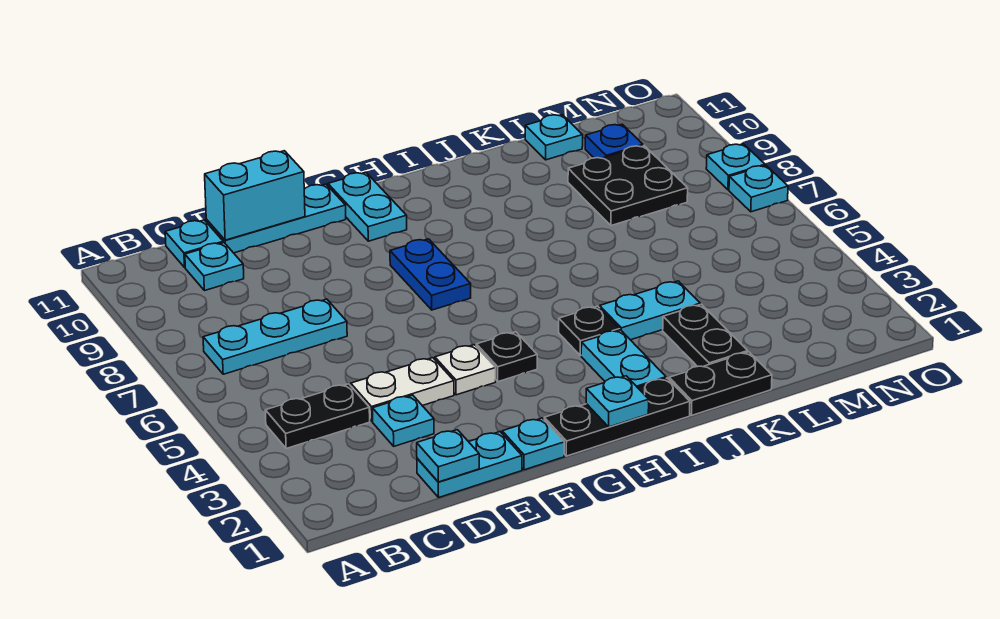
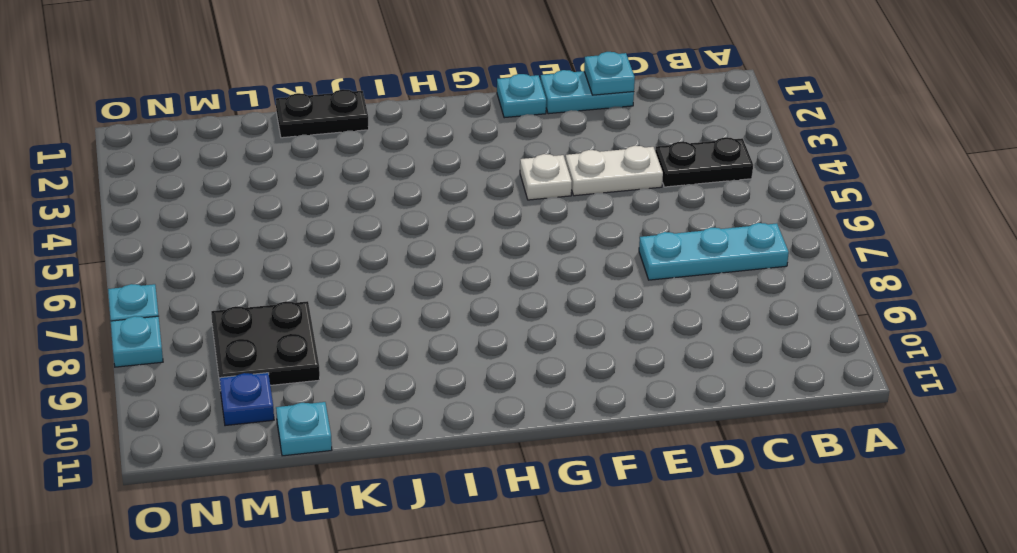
none -> cyan 1x1 plate [185,243,244,291]
none -> cyan 1x1 plate [165,220,223,267]
none -> cyan 1x1 plate [373,395,434,446]

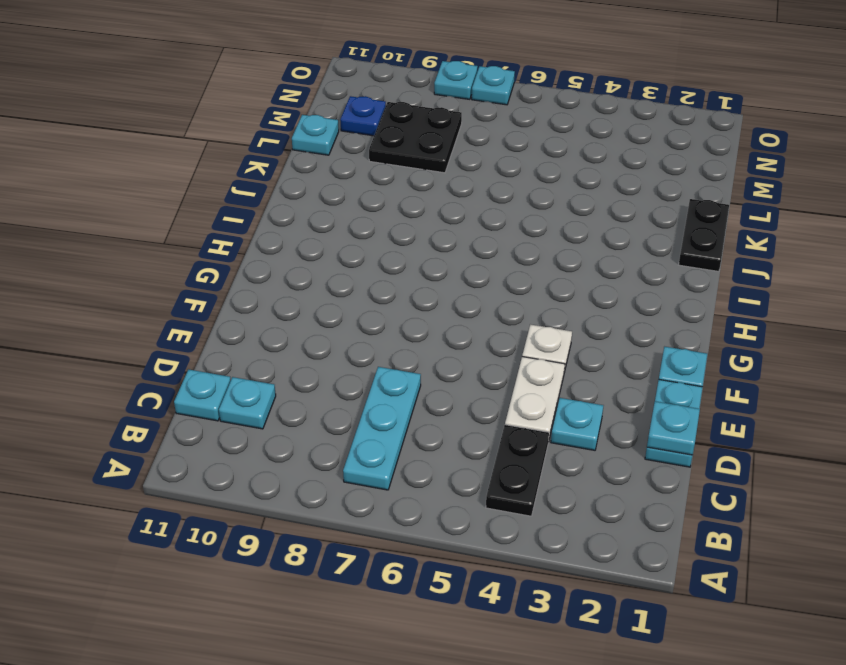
none -> cyan 1x3 plate [206,184,346,253]
none -> black 1x3 plate [544,378,690,456]
none -> black 1x1 plate [476,332,537,382]

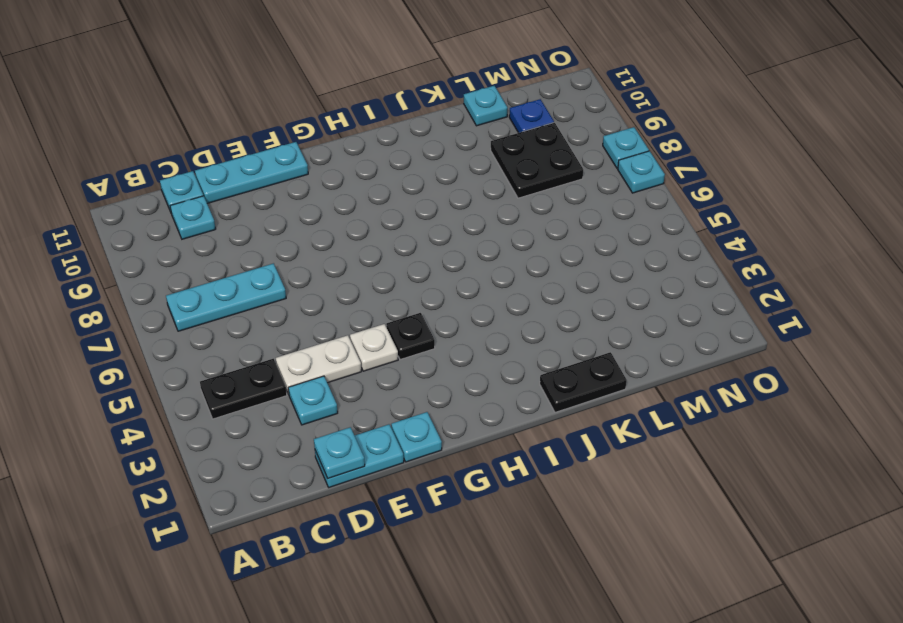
none -> black 1x3 plate [544,378,690,456]
none -> blue 1x2 plate [390,239,471,310]
none -> cyan 1x2 plate [328,172,407,241]

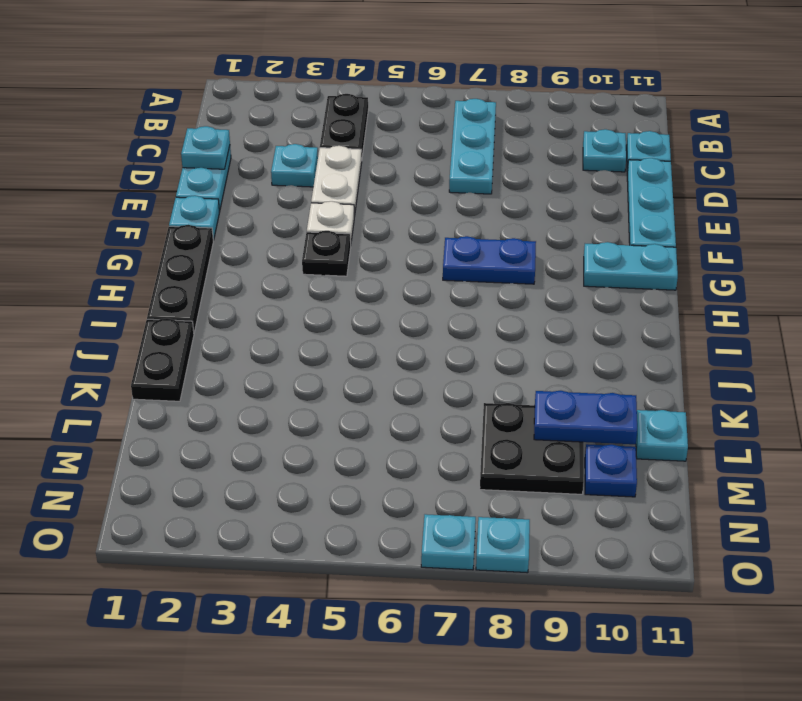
blue 1x2 plate [534,391,637,444] -> none
none -> cyan 1x2 plate [581,330,666,387]
none -> black 1x1 plate [559,306,619,356]
none -> cyan 1x2 plate [600,281,700,340]

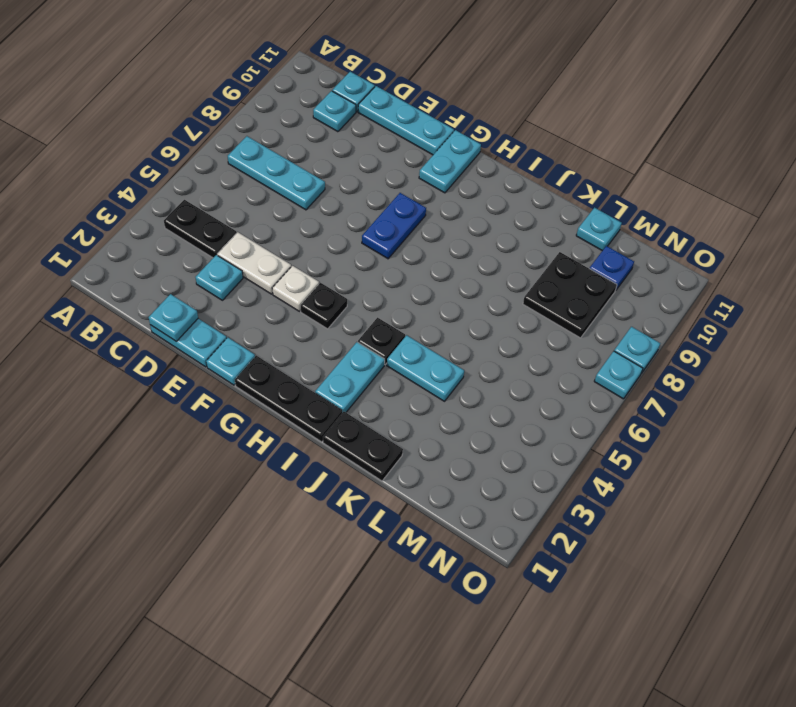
none -> black 1x2 plate [663,304,748,367]
none -> cyan 1x2 brick [205,151,305,240]
none -> cyan 1x1 plate [586,376,649,427]

